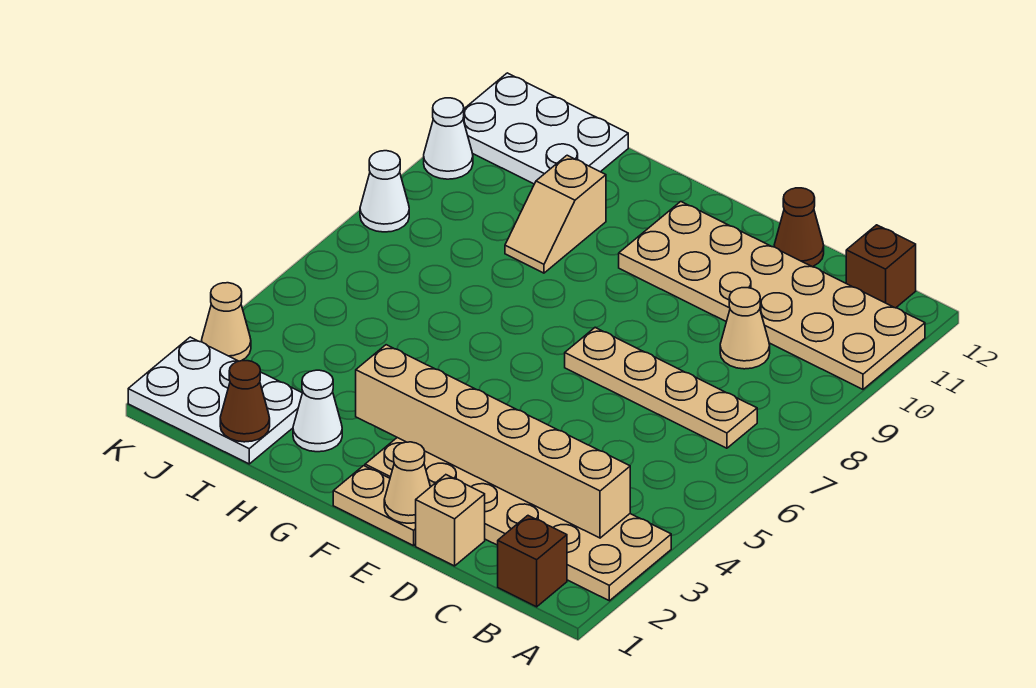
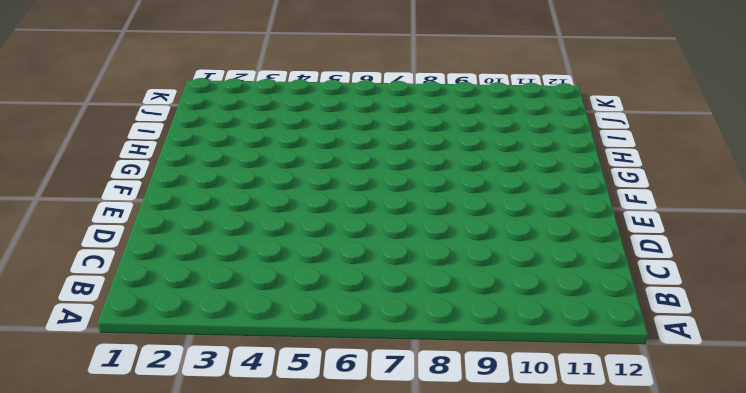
none -> tan 2x6 plate [365,438,671,601]
none -> tan 2x6 plate [619,202,925,389]
none -> brown 1x1 brick [498,516,567,607]

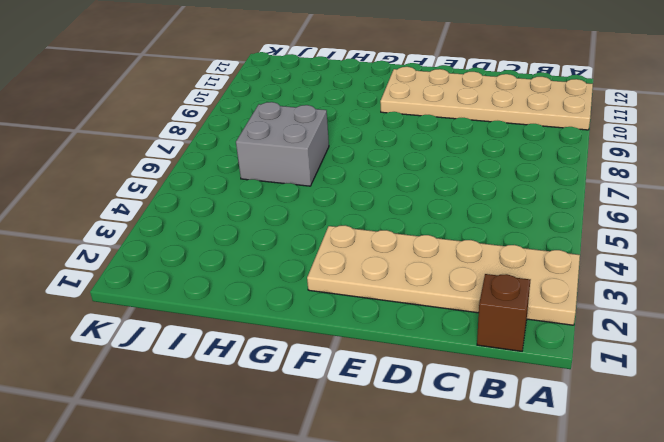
grey 2x2 brick [236,102,329,186] -> none
none -> tan 1x4 plate [565,327,757,448]
none -> brown 1x1 brick [846,225,916,308]
none -> tan 1x1 cone [720,288,770,369]

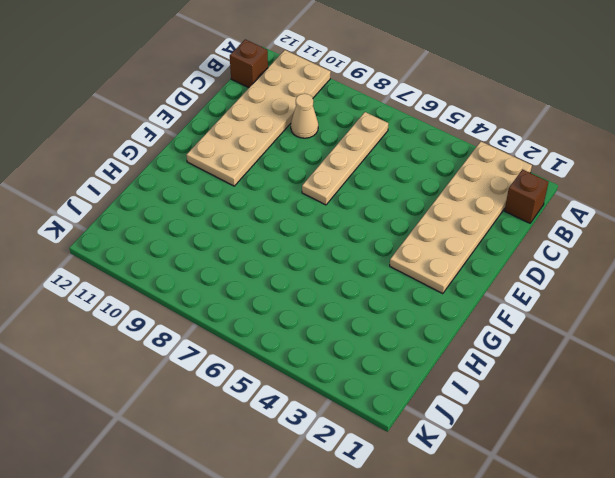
none -> tan 1x1 brick [416,475,485,566]
none -> brown 1x1 cone [774,188,824,267]
none -> tan 1x2 plate [333,466,416,546]

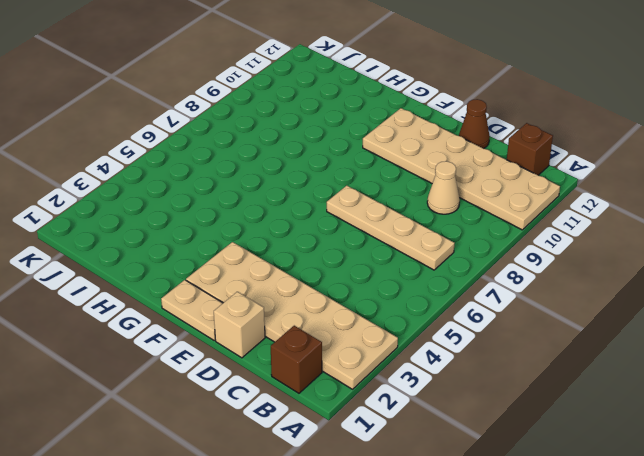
none -> white 1x1 cone [293,370,342,452]
none -> tan 1x2 slope [505,155,606,273]
none -> white 2x3 plate [128,337,302,464]

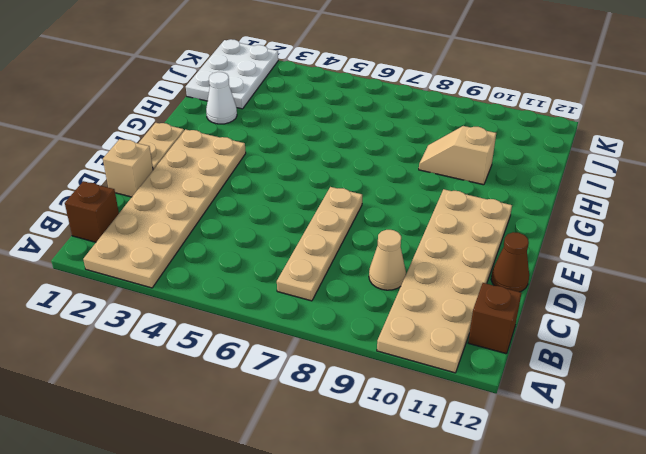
none -> white 2x3 plate [463,73,628,184]
none -> tan 1x1 cone [202,283,251,361]
none -> white 1x1 cone [360,151,409,232]

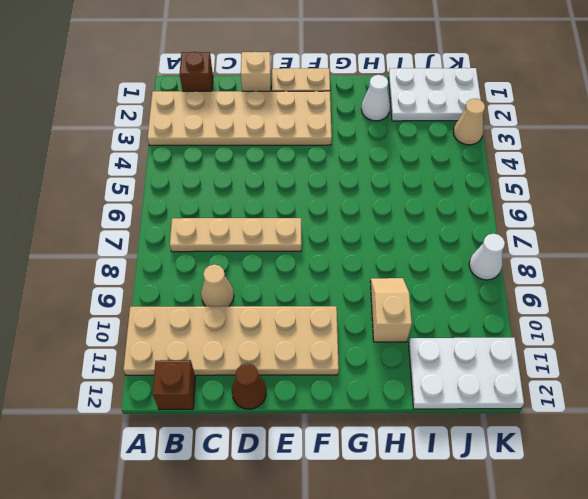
none -> white 1x1 cone [424,98,473,179]
none -> tan 1x6 brick [356,345,630,538]
none -> tan 1x1 cone [384,442,430,523]

